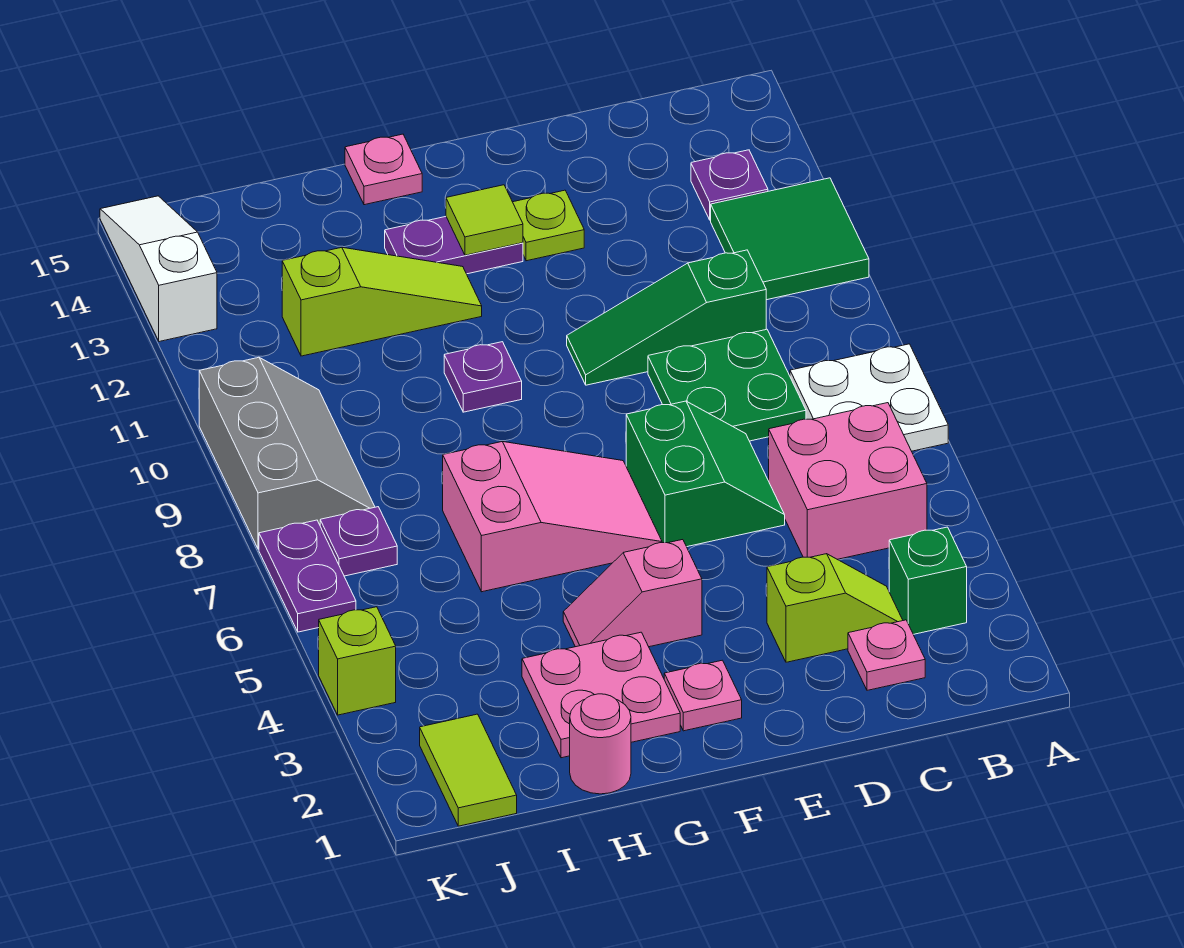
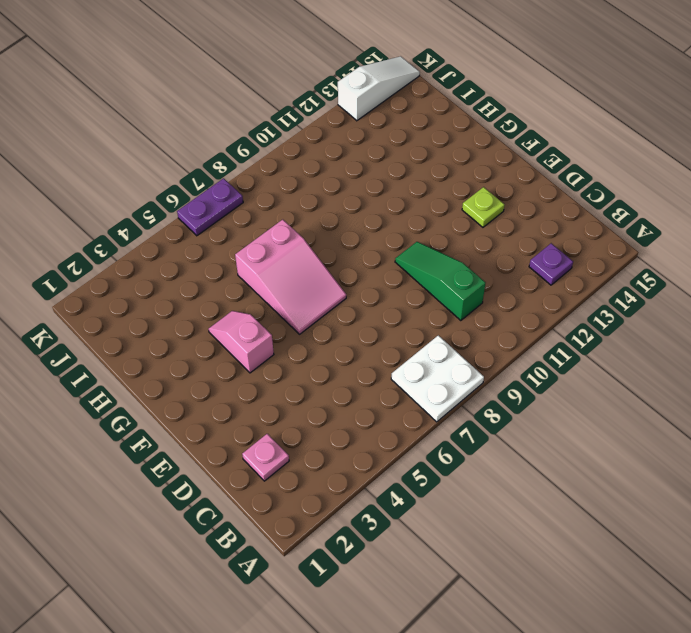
none -> green 2x2 tile [711,178,869,300]
none -> green 1x1 brick [889,527,967,634]
none -> pink 2x2 brick [769,403,927,559]

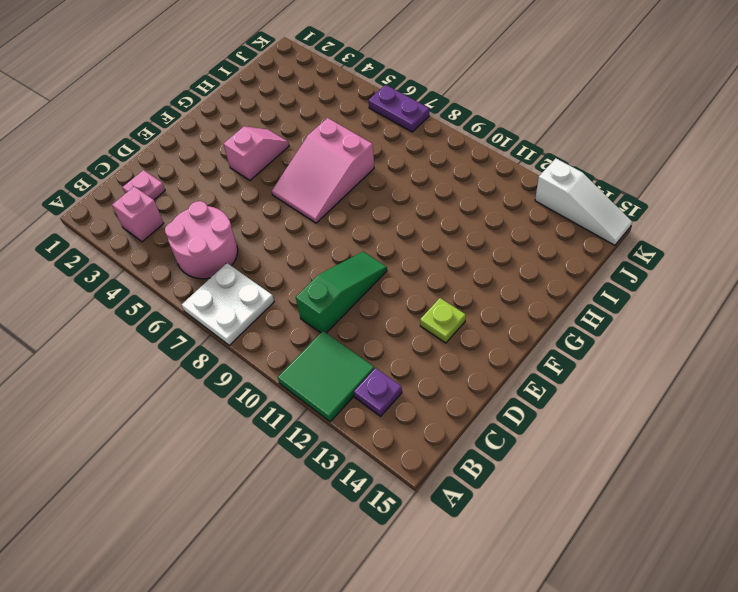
pink 1x1 brick [112,187,164,242] -> green 1x1 brick [889,527,967,634]
pink 2x2 round brick [165,201,238,279] -> pink 2x2 brick [769,403,927,559]
none -> lime 1x2 slope [767,554,903,662]
none -> green 2x2 plate [648,329,806,441]
none -> green 2x2 slope [626,401,785,547]

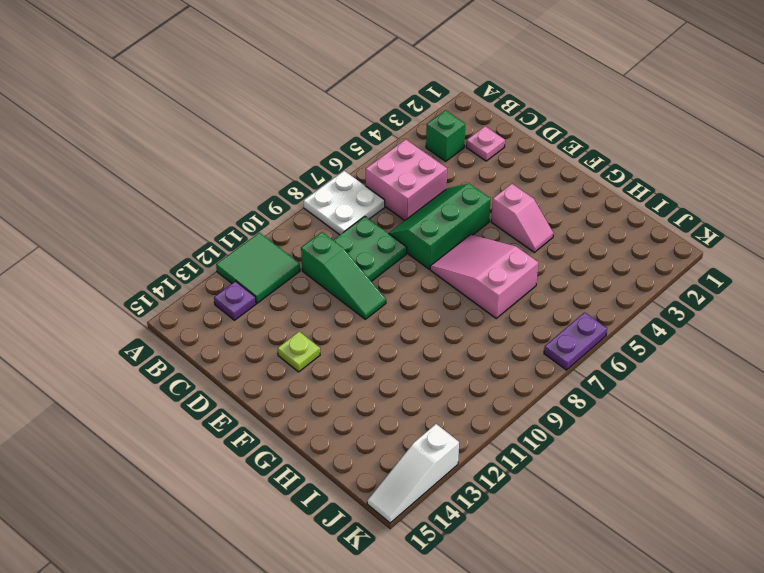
green 2x3 slope [389,184,491,269] -> green 2x2 slope [626,401,785,547]
none -> lime 1x2 slope [767,554,903,662]
none -> pink 1x1 plate [664,660,742,731]
none -> purple 1x2 plate [385,217,523,274]

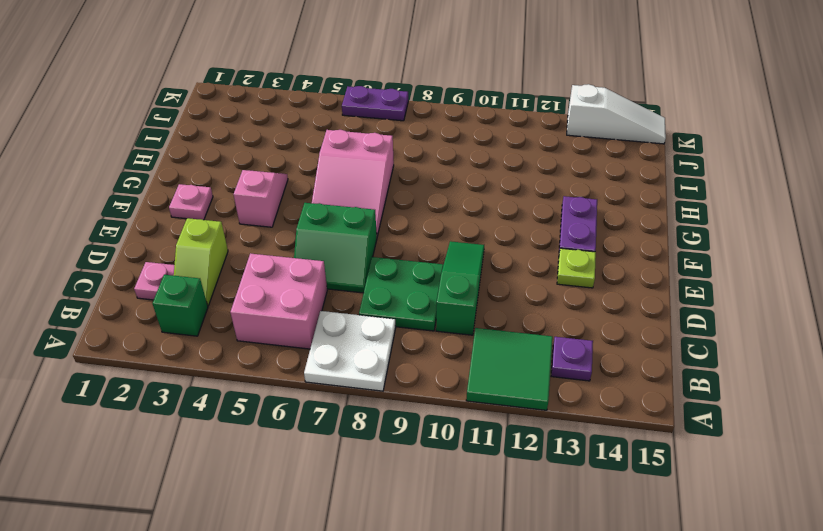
none -> pink 2x2 plate [522,632,680,758]
none -> purple 1x1 plate [444,342,522,412]
none -> lime 1x3 slope [282,247,482,356]

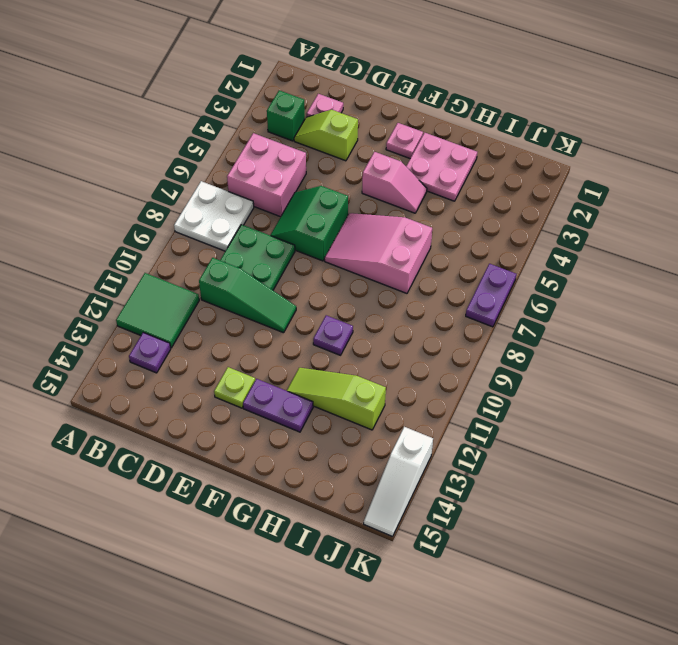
none -> pink 1x1 plate [345,134,422,205]
none -> pink 1x1 round brick [570,694,631,794]
none -> lime 1x2 tile [420,714,517,826]

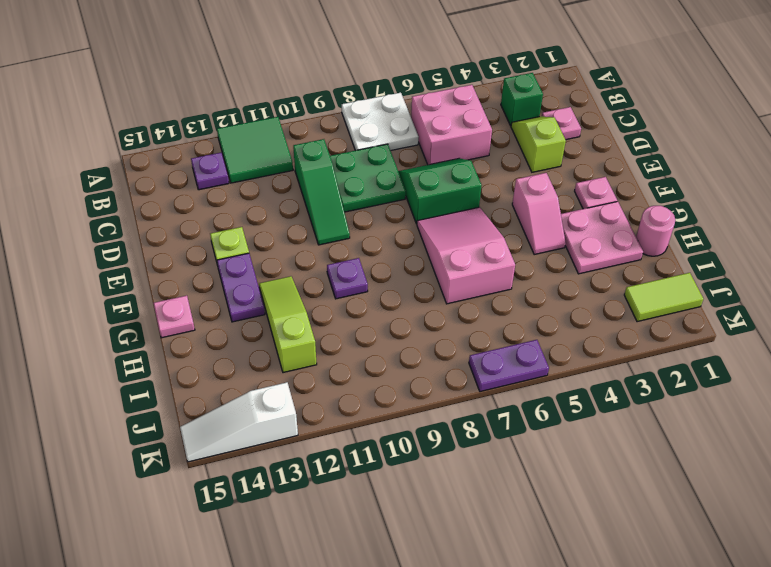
none -> purple 1x1 plate [320,507,397,576]
none -> grey 2x3 slope [199,357,375,549]
none -> lime 1x1 brick [319,607,396,715]

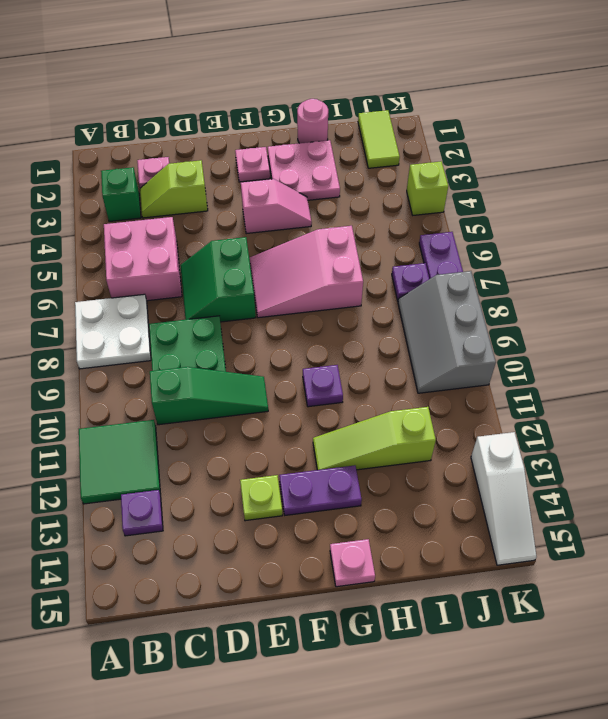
none -> lime 1x1 tile [446,185,523,255]

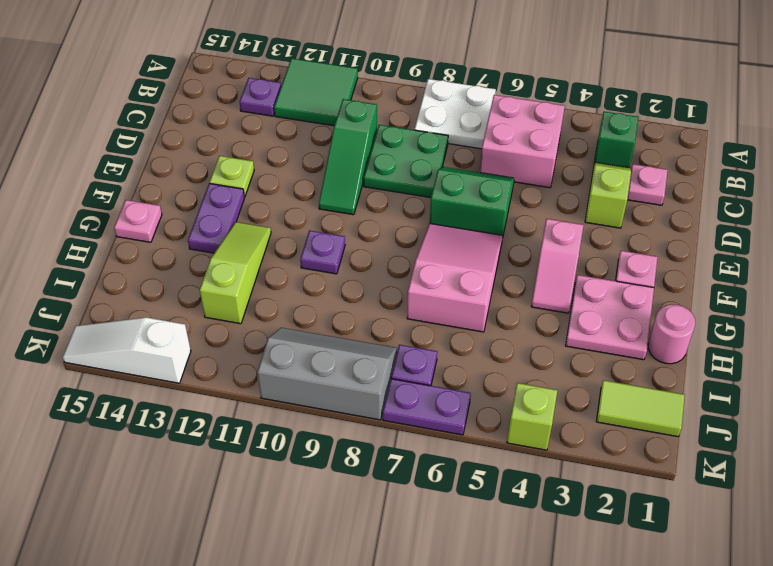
none -> lime 1x1 tile [446,185,523,255]

